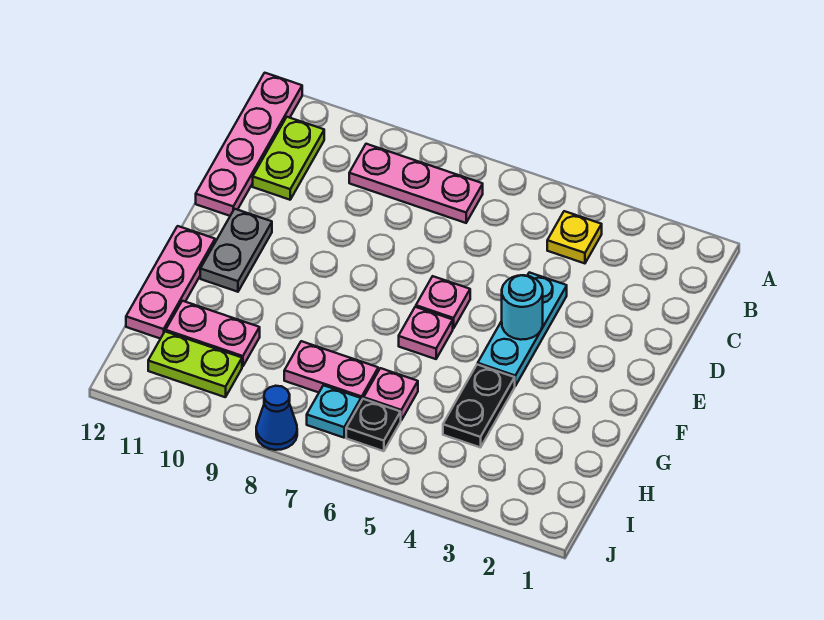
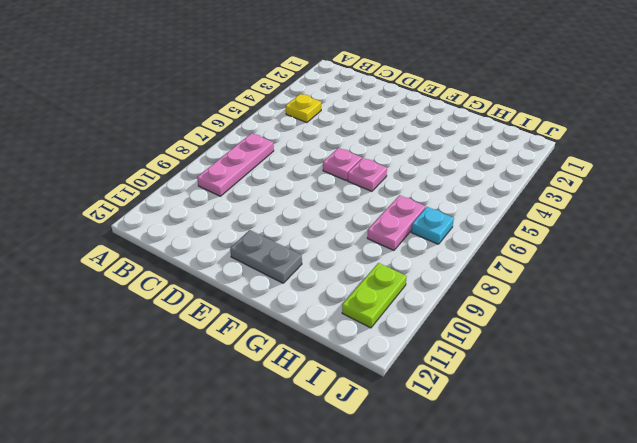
none -> pink 1x4 plate [196,73,302,216]
none -> lime 1x2 plate [253,117,324,200]
none -> cyan 1x3 plate [478,272,567,386]

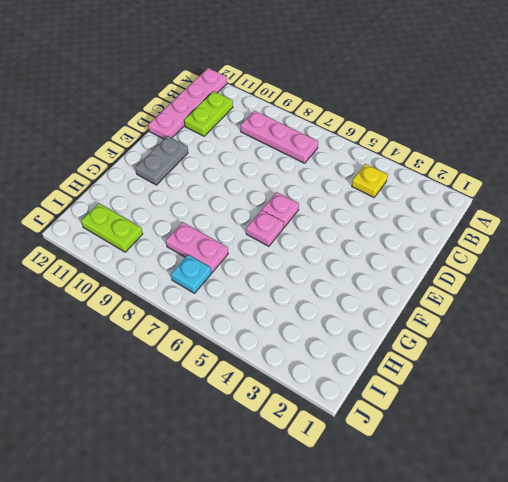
none -> cyan 1x3 plate [478,272,567,386]
none -> pink 1x3 plate [126,226,215,339]
none -> black 1x2 plate [443,364,515,448]

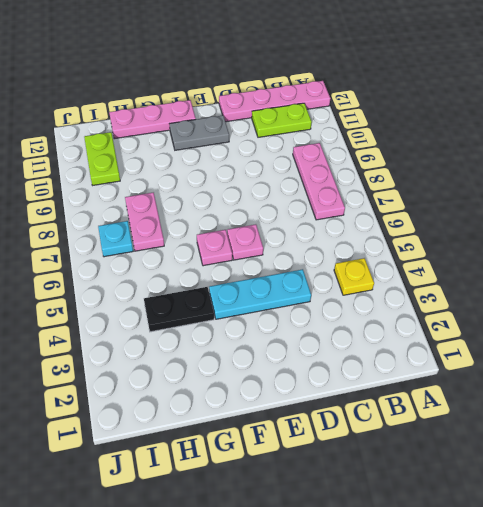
none -> pink 1x1 plate [364,368,418,420]
none -> pink 1x2 plate [166,301,260,367]
none -> black 1x1 plate [346,399,401,451]

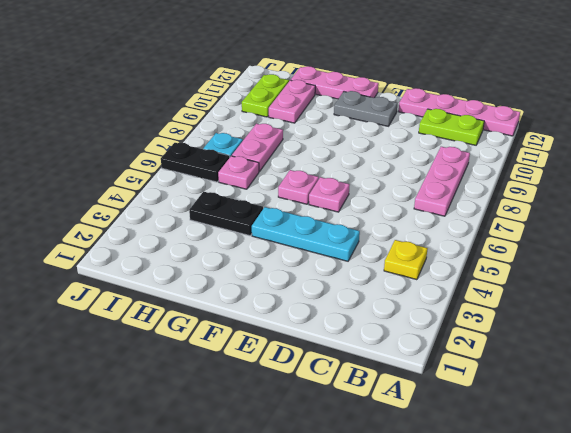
black 1x2 plate [161,143,230,182] -> black 1x1 plate [346,399,401,451]
none -> blue 1x1 cone [256,386,297,450]
none -> cyan 1x1 round brick [502,275,543,340]

